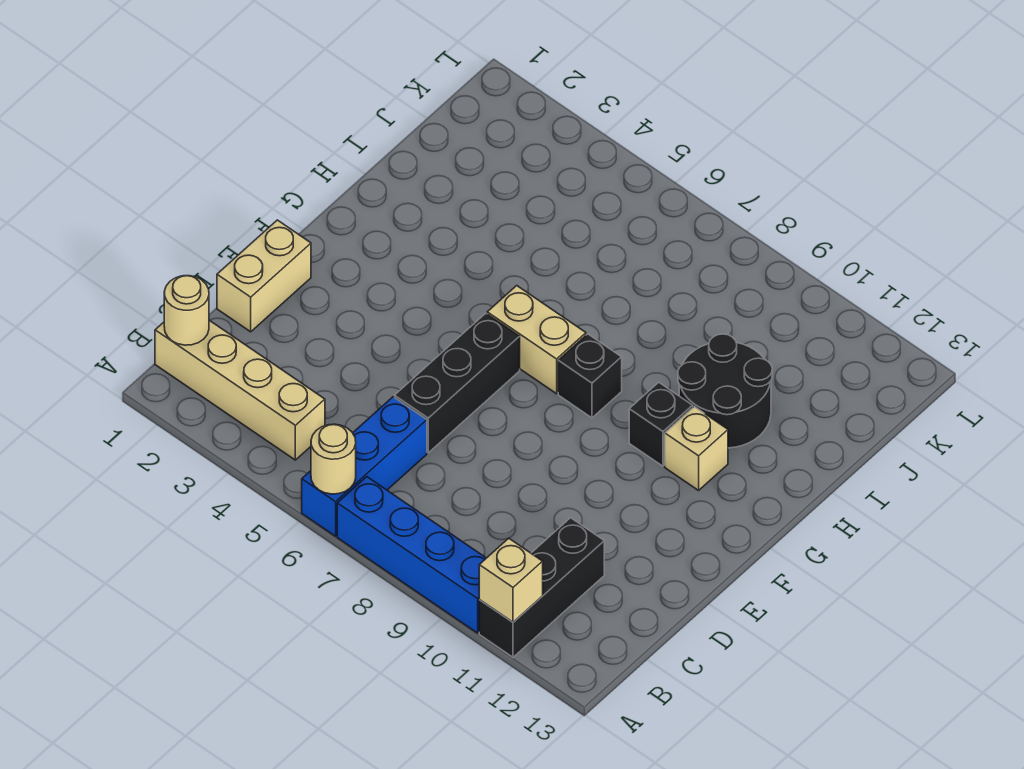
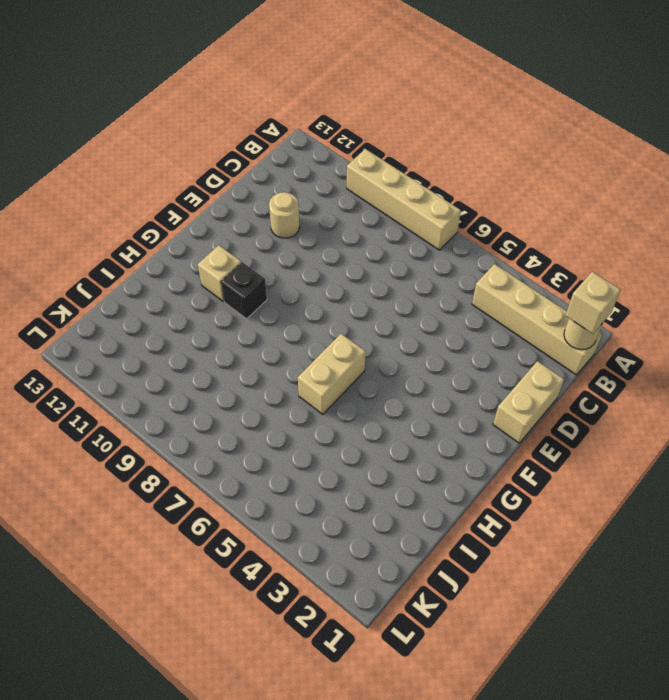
tan 1x4 brick [347,149,461,250] -> blue 1x4 brick [337,477,486,633]
tan 1x1 brick [565,272,621,334] -> tan 1x1 brick moved to [479,538,543,622]
tan 1x1 round brick [269,192,300,238] -> tan 1x1 round brick moved to [311,424,356,494]
tan 1x2 brick [298,334,366,414] -> tan 1x2 brick turned to [487,286,586,394]
none -> blue 1x3 brick [302,397,427,536]
none -> black 1x3 brick [479,518,604,657]
none -> black 1x3 brick [395,313,520,453]

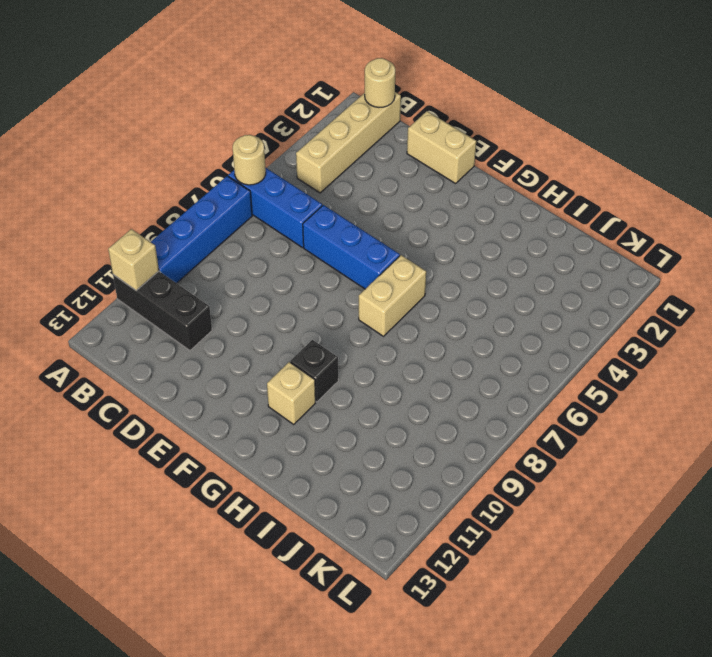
blue 1x3 brick [303,205,400,289] -> black 1x3 brick [395,313,520,453]
none -> black 1x1 brick [558,334,622,418]
none -> black 2x2 round brick [678,334,772,448]

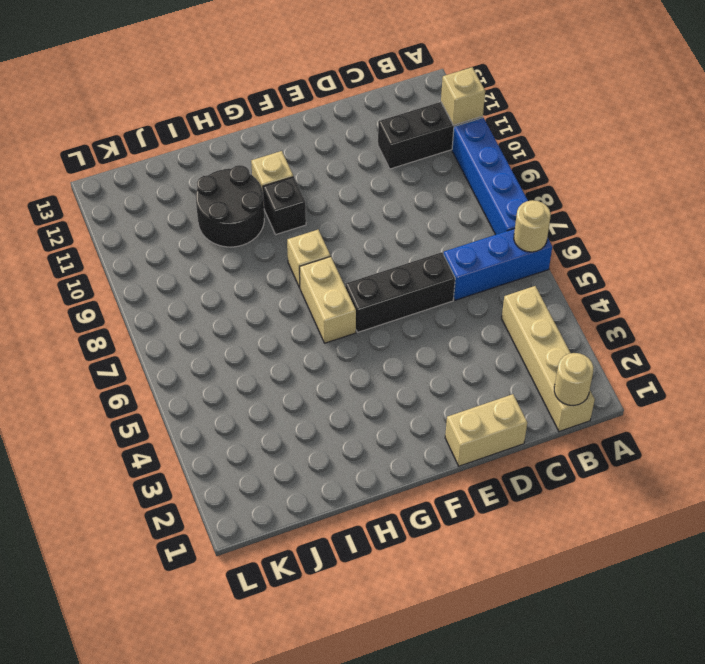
tan 1x1 brick [287,230,330,288] -> black 1x1 brick [558,334,622,418]

